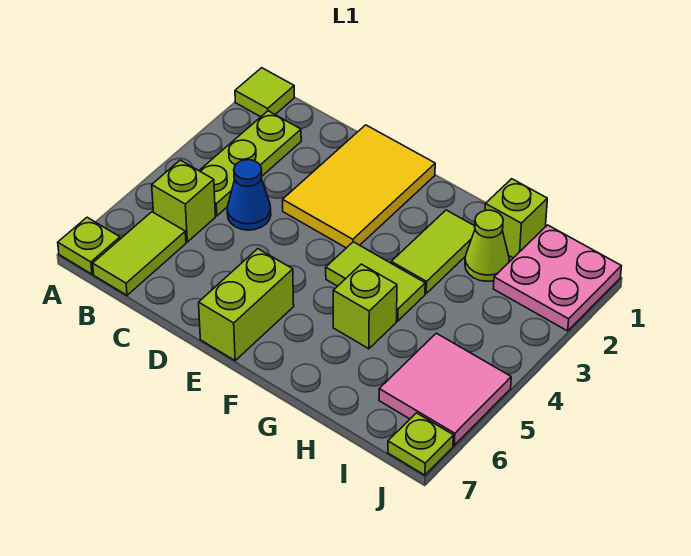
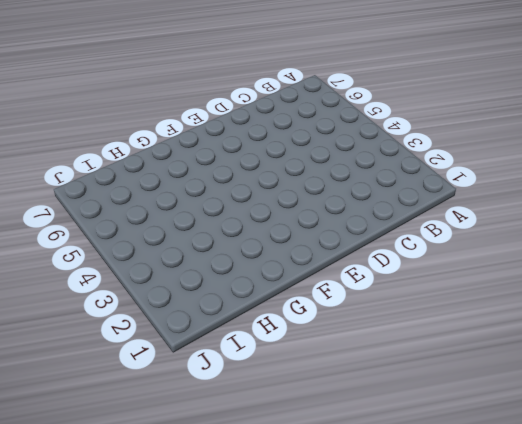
none -> lime 1x1 tile [235,68,294,117]
none -> lime 1x1 plate [58,217,120,274]
none -> lime 1x3 plate [199,111,301,216]

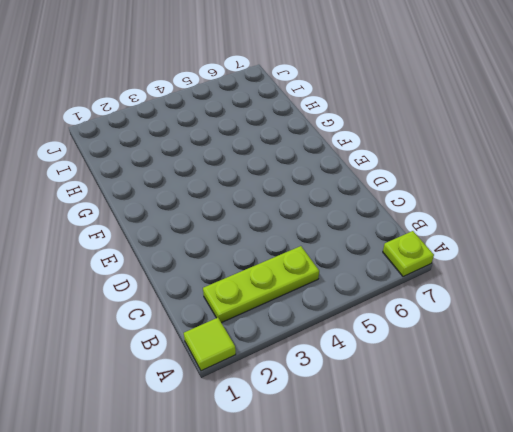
none -> lime 1x1 brick [152,160,215,242]
none -> lime 1x2 tile [93,212,186,295]
none -> blue 1x1 cone [227,160,271,230]

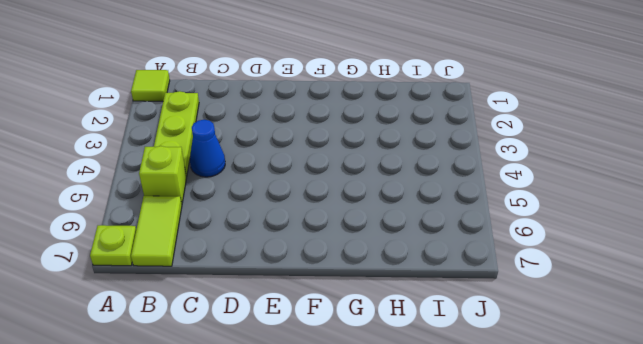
none -> yellow 2x3 tile [283,125,435,248]
none -> lime 1x2 brick [199,249,294,361]
none -> lime 1x2 tile [326,242,425,321]

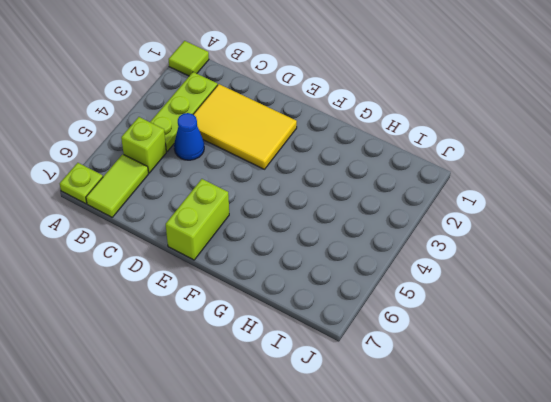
yellow 2x3 tile [193,84,297,169] -> yellow 2x3 tile turned to [283,125,435,248]
none -> lime 1x2 tile [326,242,425,321]
none -> lime 1x2 tile [391,210,475,293]
none -> lime 1x1 brick [333,264,397,349]

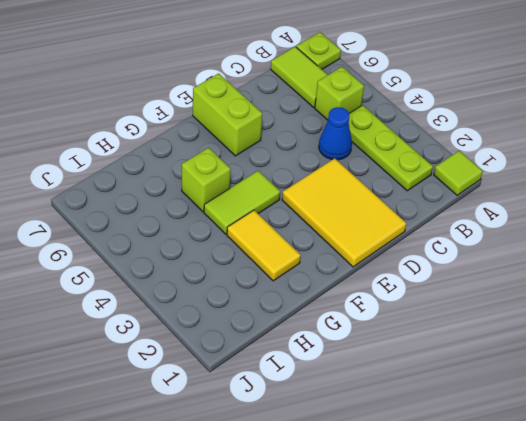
yellow 1x2 tile [227,210,301,281] -> lime 1x2 tile [391,210,475,293]
none -> lime 1x1 brick [485,179,547,258]
none -> lime 1x1 cone [465,210,509,281]
none -> pink 2x2 plate [493,225,622,331]

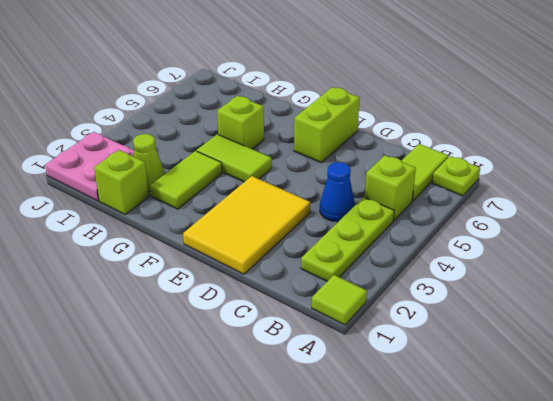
none -> pink 2x2 tile [379,333,511,445]
none -> lime 1x1 plate [388,413,453,475]

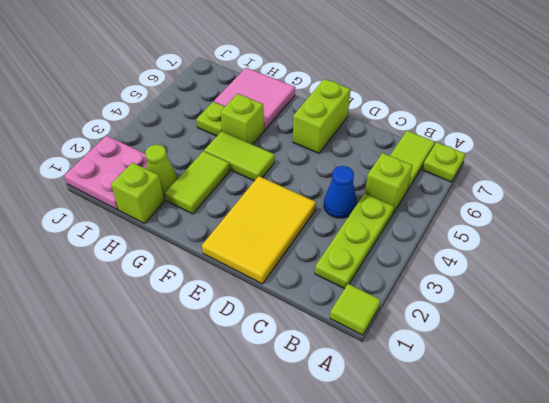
pink 2x2 tile [214,68,295,131] -> pink 2x2 tile moved to [379,333,511,445]
lime 1x1 plate [196,102,225,136] -> lime 1x1 plate moved to [388,413,453,475]

